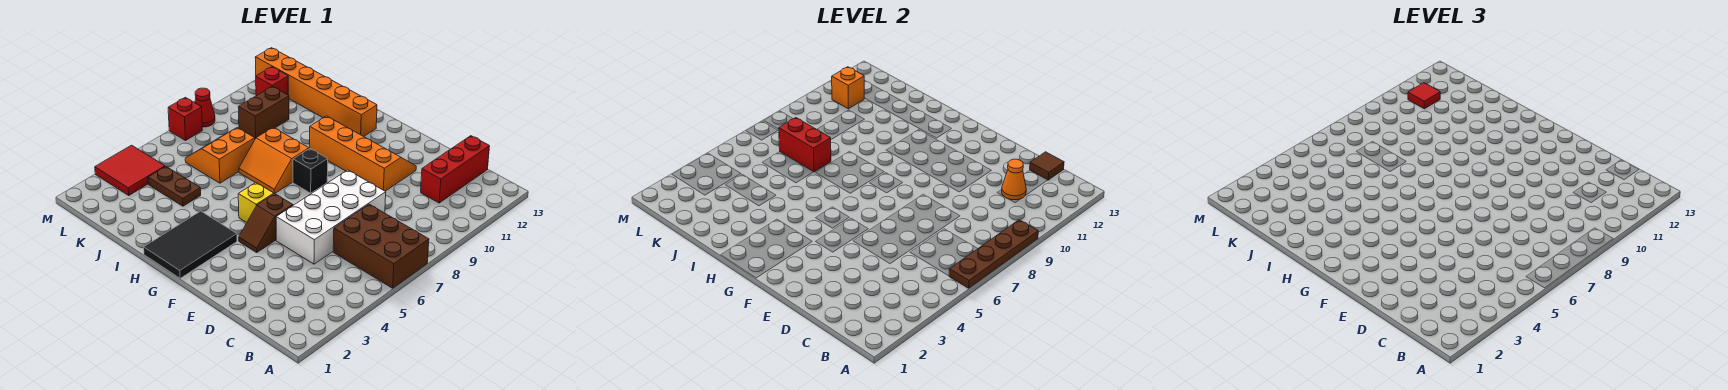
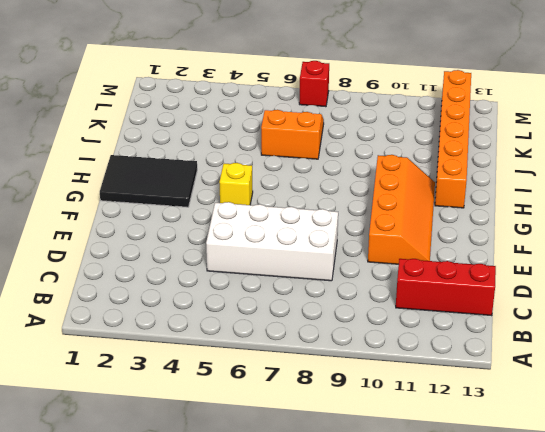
none -> brown 2x3 brick [333,204,429,288]
none -> brown 1x2 slope [239,194,293,252]
none -> black 1x1 brick [293,149,328,193]

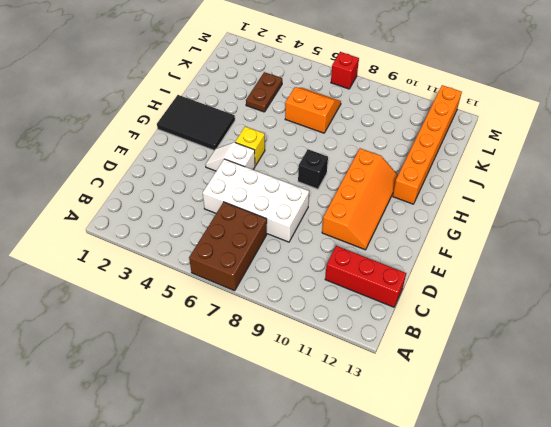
white 1x2 slope [205,142,255,171] -> brown 1x2 slope [239,194,293,252]
none -> orange 2x2 slope [239,127,309,194]
none -> brown 1x2 brick [238,86,289,139]
none -> red 2x2 tile [95,145,165,195]

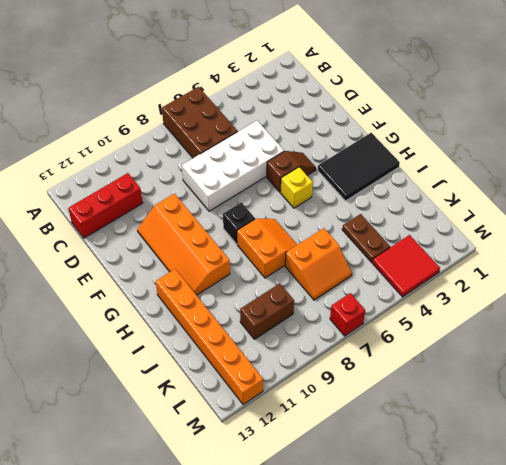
none -> red 1x1 brick [256,67,288,96]
none -> red 1x1 cone [195,88,215,127]
none -> brown 1x4 plate [949,220,1038,288]

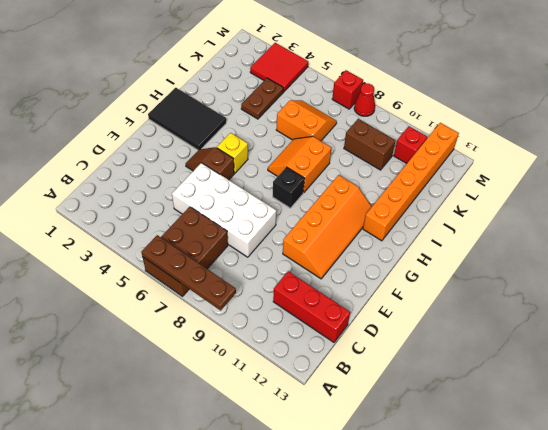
none -> orange 1x1 cone [1002,159,1026,200]
none -> brown 1x1 tile [1030,152,1064,180]
none -> red 1x2 brick [779,118,831,172]

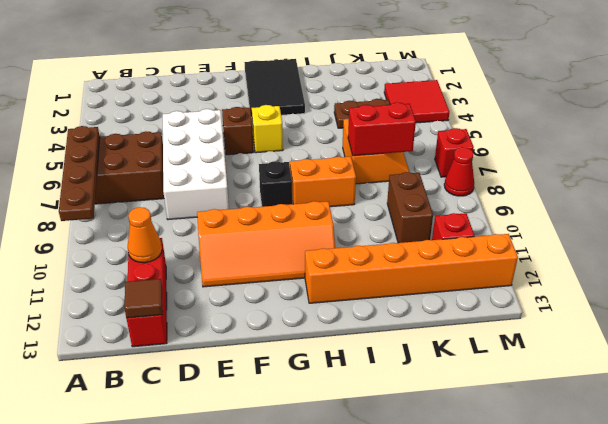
none -> orange 1x1 brick [832,67,864,109]
none -> red 1x1 tile [1408,83,1440,109]

